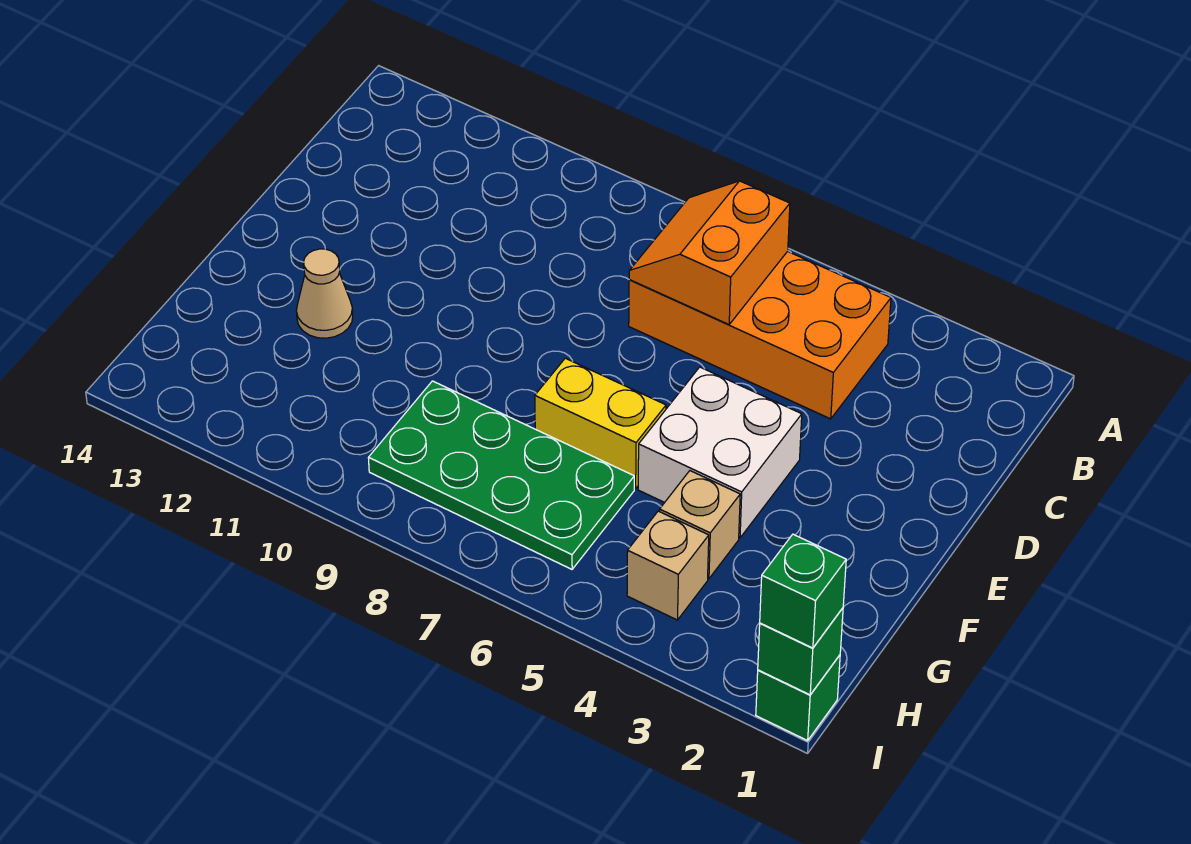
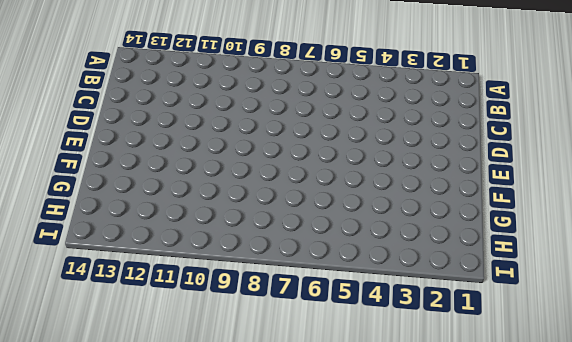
none -> orange 2x4 brick [629,251,891,419]
none -> white 2x2 brick [638,367,802,538]

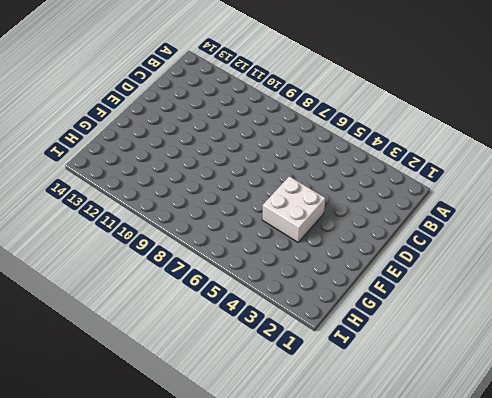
none -> orange 2x4 brick [629,251,891,419]
none -> yellow 1x2 brick [535,358,666,489]

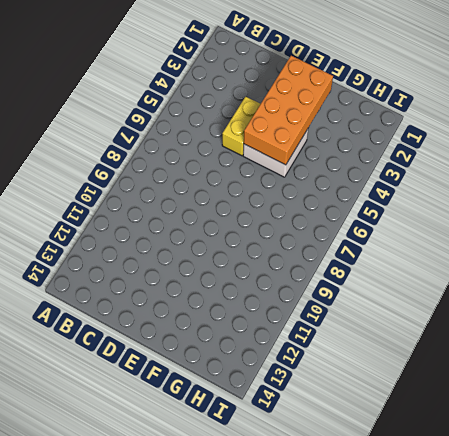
yellow 1x2 brick [222,97,260,156] -> yellow 1x2 brick moved to [535,358,666,489]
orange 2x4 brick [244,56,333,165] -> orange 2x4 brick moved to [629,251,891,419]
none -> tan 1x1 cone [296,249,353,338]
none -> tan 1x1 brick [660,471,740,579]

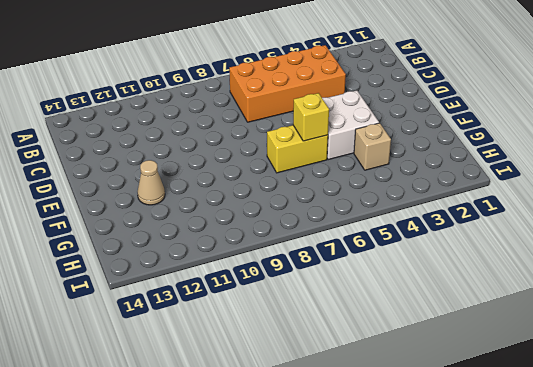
yellow 1x1 brick [293,93,329,141] -> none
none -> green 2x4 plate [368,381,634,569]
none -> tan 1x1 brick [627,511,709,620]

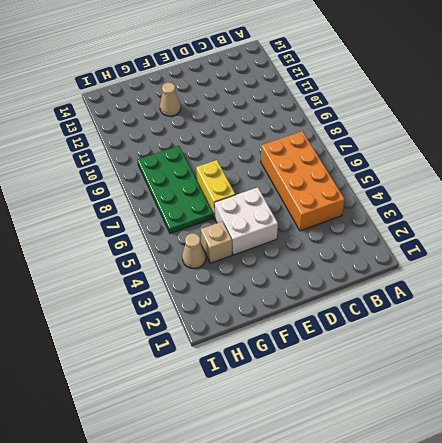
tan 1x1 cone [182,233,206,268] -> tan 1x1 brick [627,511,709,620]
none -> green 1x1 brick [756,655,840,741]
none -> orange 2x2 slope [629,181,790,324]

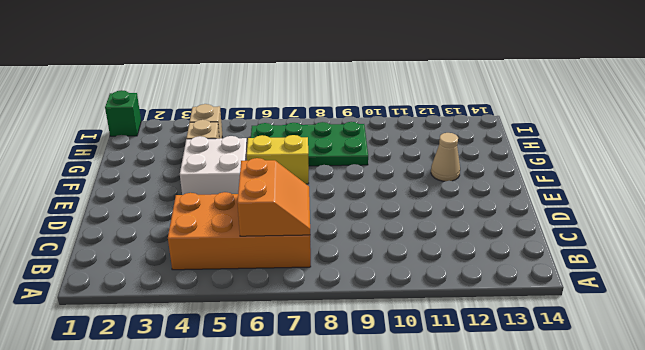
none -> green 1x1 brick [758,608,843,695]
none -> green 1x1 brick [760,534,846,648]

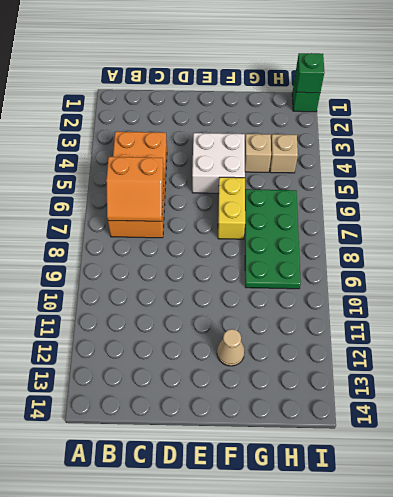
none -> green 1x1 brick [760,534,846,648]

